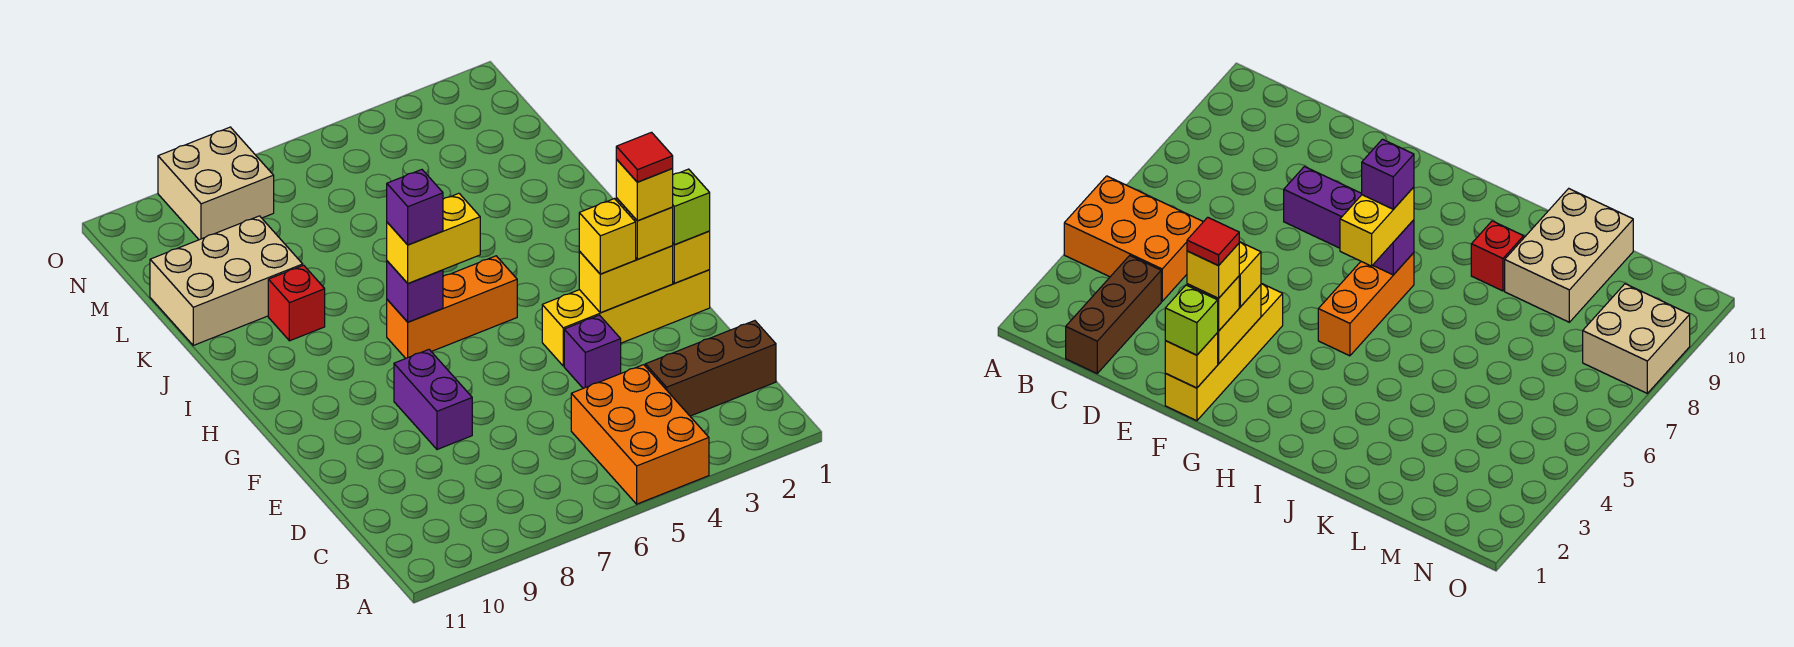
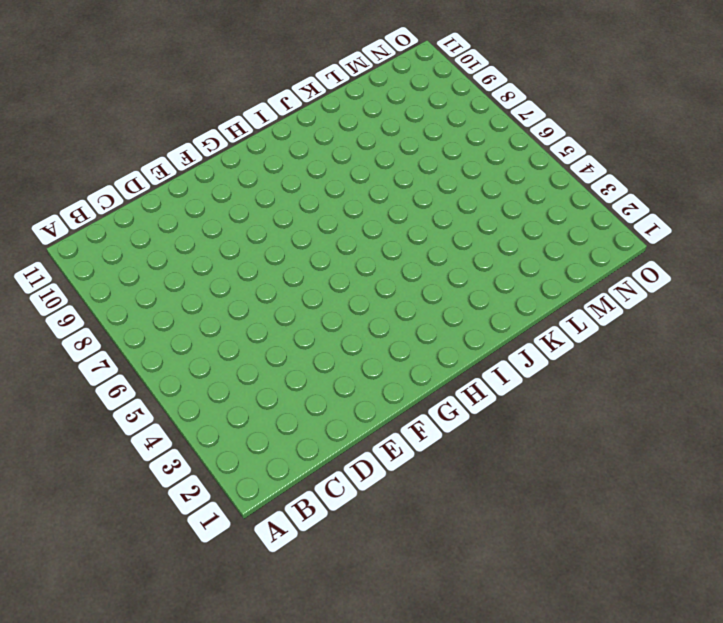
none -> orange 2x3 brick [571,365,709,504]
none -> brown 1x3 brick [645,321,776,416]
none -> purple 1x1 brick [564,315,621,388]

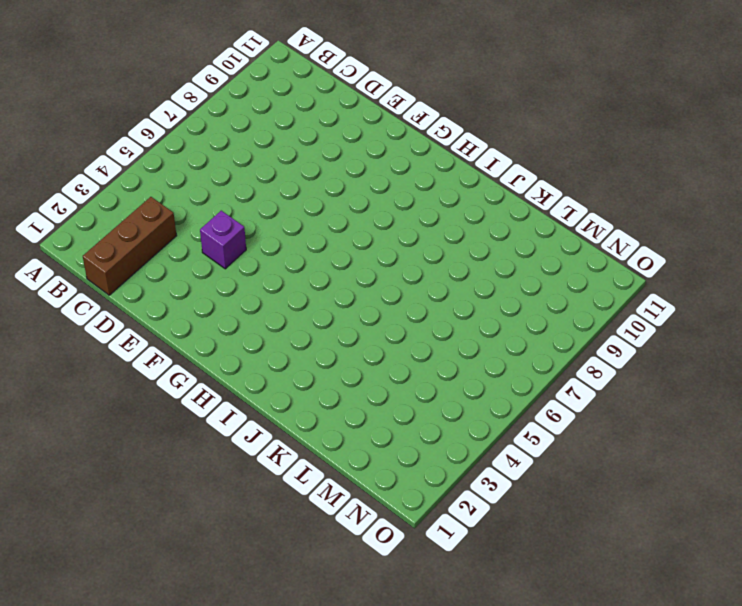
none -> orange 2x3 brick [571,365,709,504]
none -> purple 1x2 brick [394,350,472,450]
none -> yellow 1x4 brick [542,270,710,366]

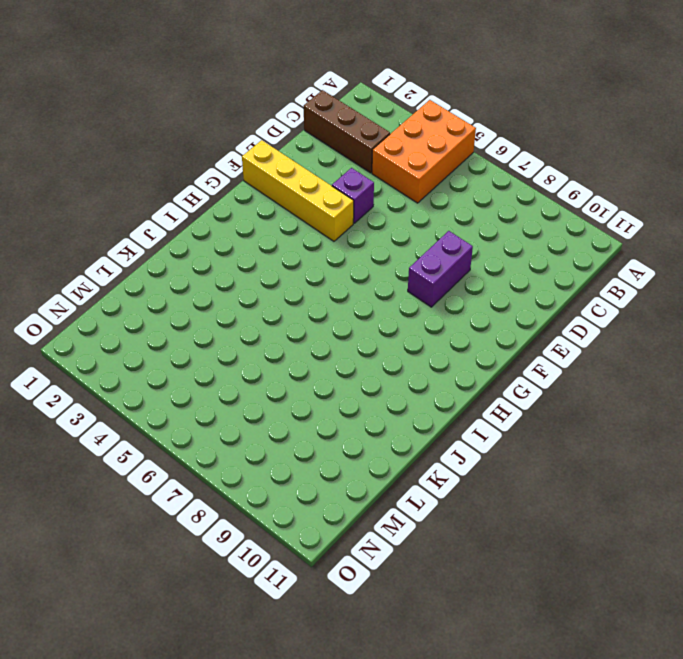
none -> orange 1x3 brick [387,256,517,358]
none -> red 1x1 brick [268,265,325,341]
none -> tan 2x3 brick [150,216,303,345]

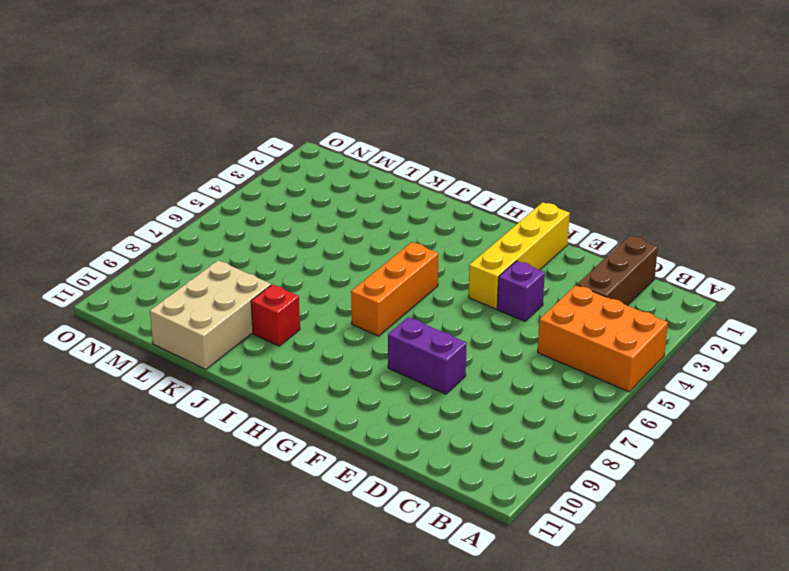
none -> tan 2x2 brick [158,127,274,240]
none -> yellow 1x1 brick [673,231,710,283]
none -> yellow 1x2 brick [579,246,673,313]

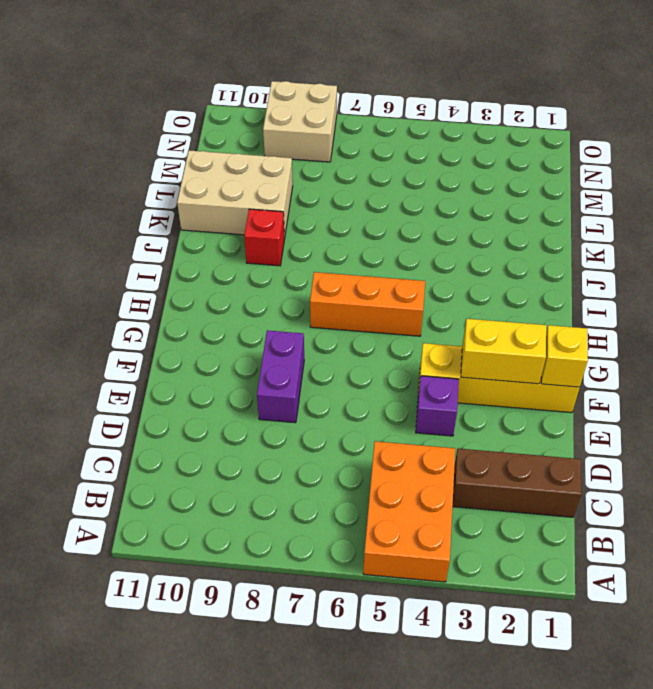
none -> purple 1x1 brick [387,261,443,322]
none -> lime 1x1 brick [673,169,710,245]
none -> yellow 1x1 brick [616,198,673,259]

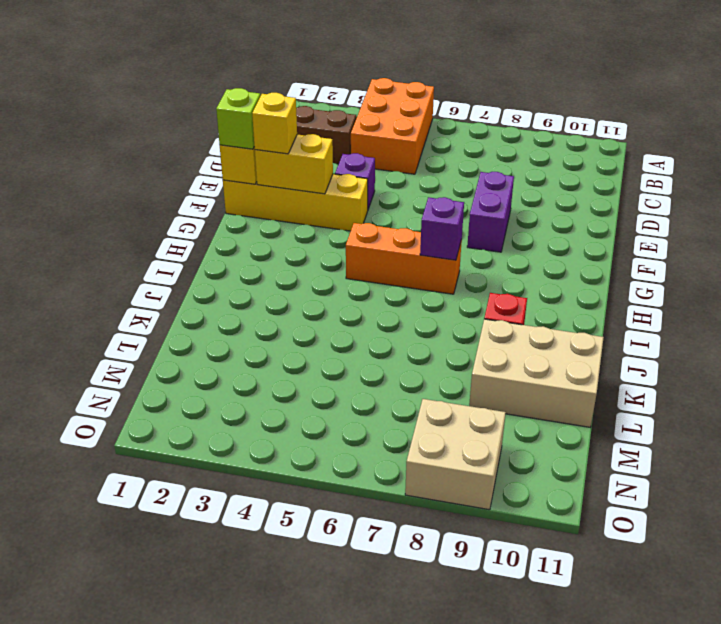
none -> yellow 1x1 brick [579,199,636,274]
none -> yellow 1x2 brick [387,193,480,284]
none -> yellow 1x1 brick [616,159,673,221]

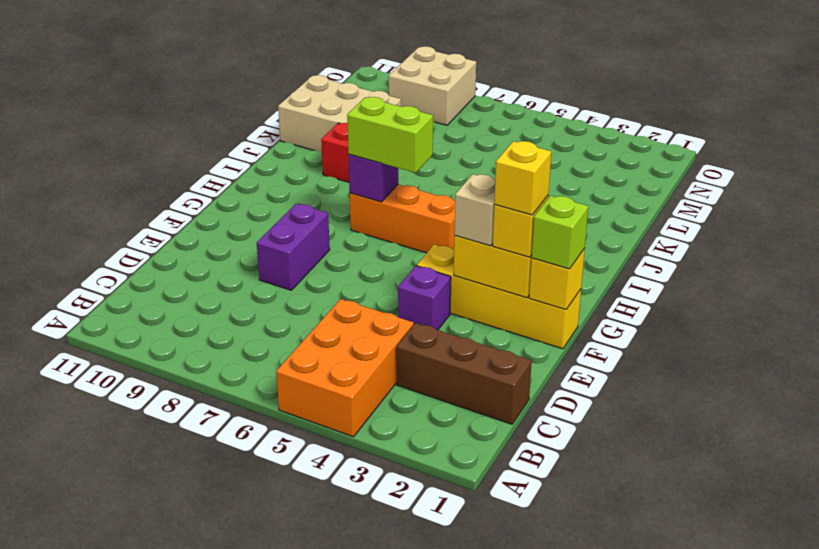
tan 1x1 brick [454,174,495,246] -> yellow 1x1 brick [579,199,636,274]
lime 1x2 brick [347,97,433,173] -> yellow 1x2 brick [387,193,480,284]
none -> purple 1x1 brick [387,170,443,245]
none -> red 1x1 tile [616,132,673,182]

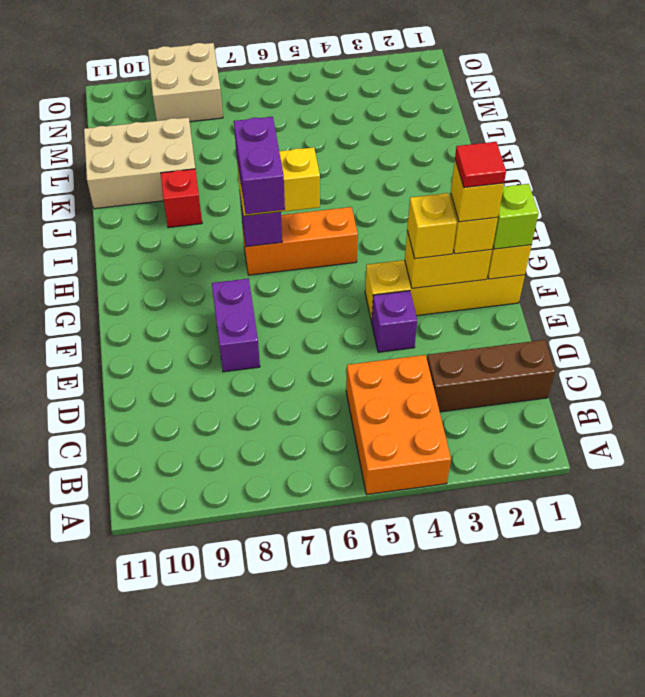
purple 1x2 brick [234,117,285,214] -> purple 1x1 brick [387,170,443,245]

